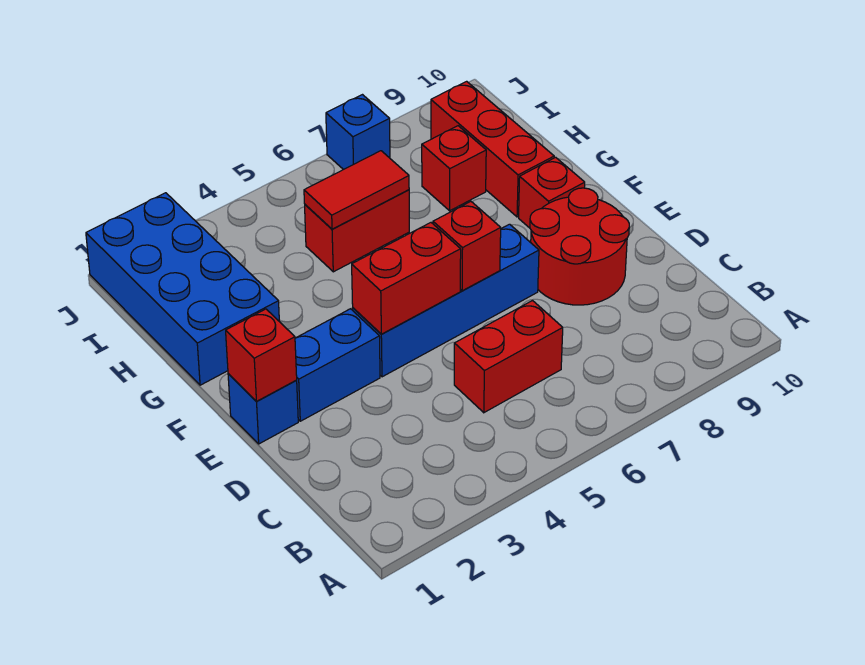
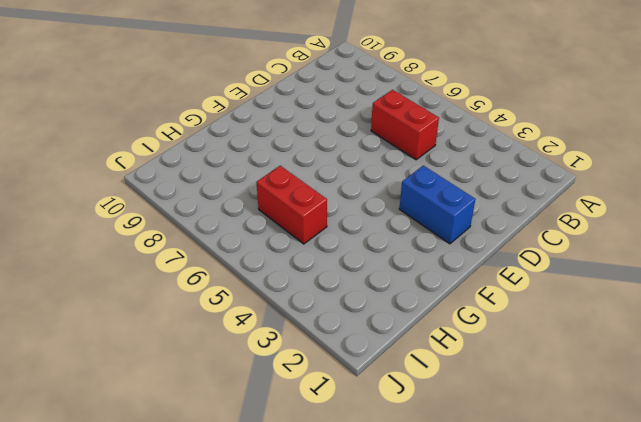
none -> red 2x2 round brick [530,188,629,305]
none -> blue 1x1 brick [228,374,298,444]
none -> blue 1x4 brick [353,224,539,377]

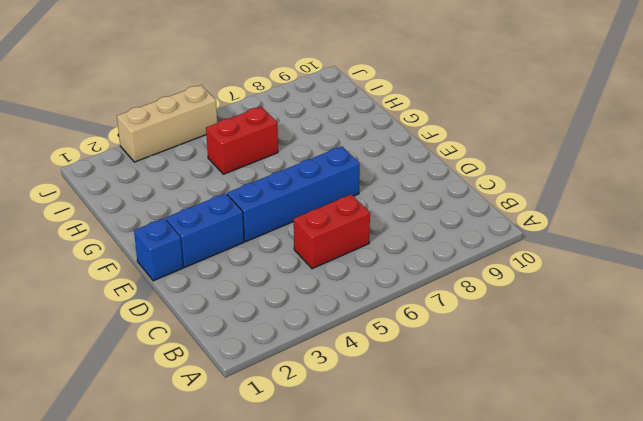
tan 1x3 brick [117,85,217,162] -> none
none -> red 2x2 round brick [530,188,629,305]
none -> red 1x1 brick [519,157,585,228]
none -> blue 2x4 brick [86,193,279,385]

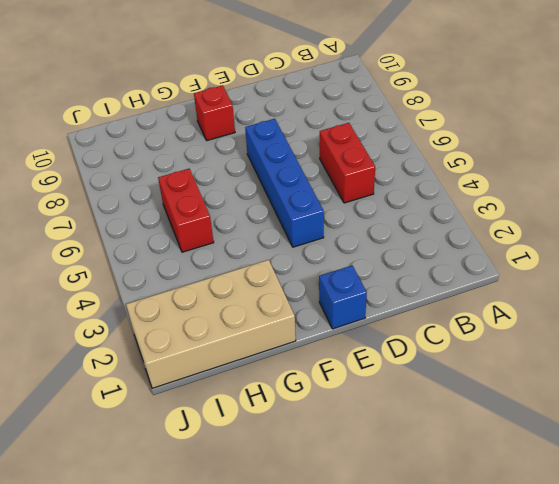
tan 2x4 brick [126,260,296,388] -> blue 2x4 brick [86,193,279,385]
none -> red 2x2 round brick [530,188,629,305]
none -> blue 1x2 brick [295,309,380,421]
none -> red 1x3 brick [431,81,554,217]

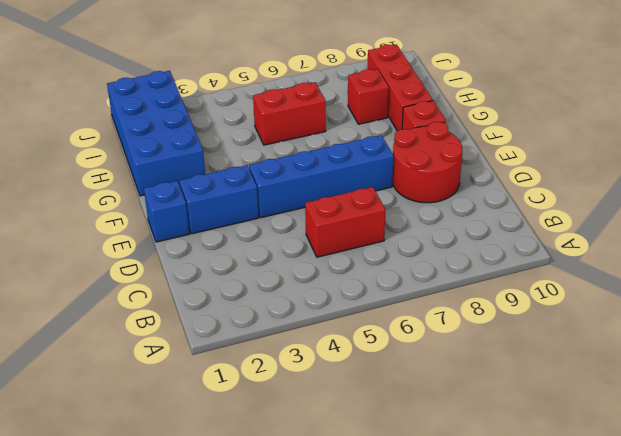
none -> blue 1x1 brick [326,95,390,170]
none -> red 1x1 brick [226,309,297,401]
none -> red 1x2 brick [352,223,461,334]

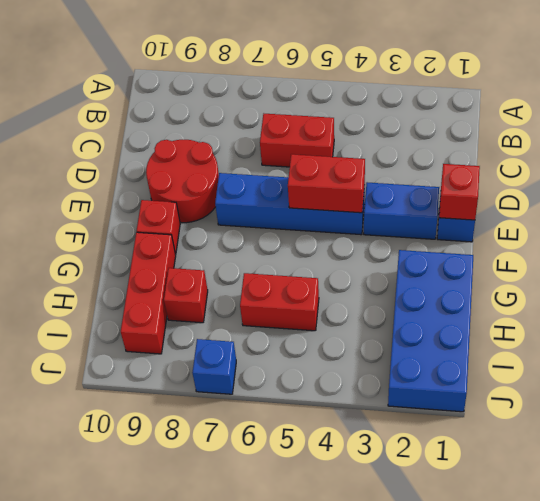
none -> red 1x1 brick [433,202,501,291]
none -> red 1x2 tile [304,151,409,229]

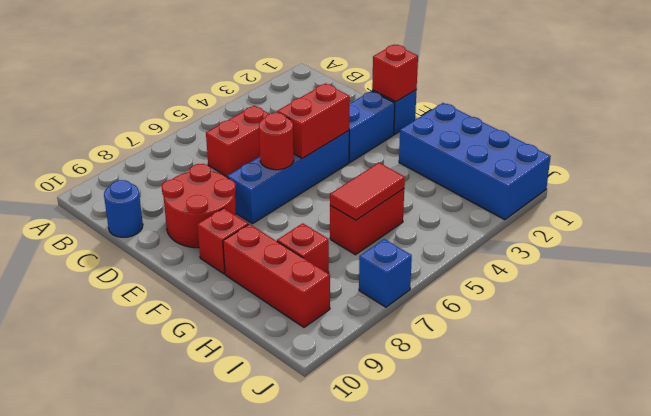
blue 1x1 round brick [104,180,143,237] -> none
red 1x1 round brick [259,113,294,170] -> red 1x1 brick [433,202,501,291]

